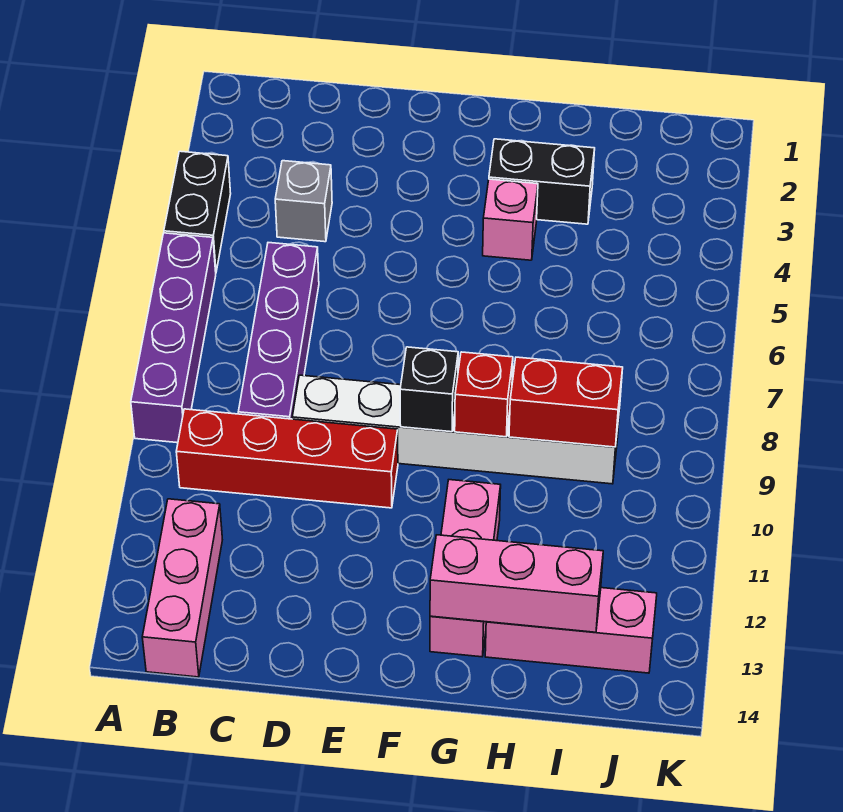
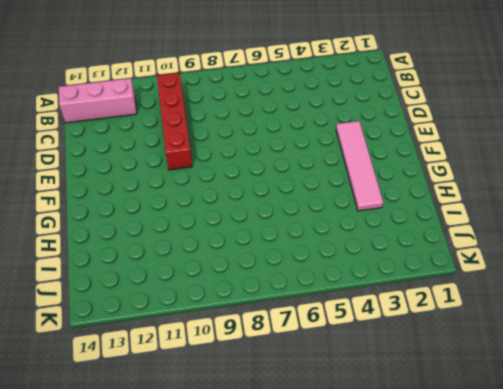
pink 1x4 tile [336,121,383,211] -> black 1x2 brick [489,139,595,224]
none -> black 1x2 brick [164,151,231,271]
none -> purple 1x4 brick [131,233,216,443]
none -> grey 1x1 brick [275,161,332,242]

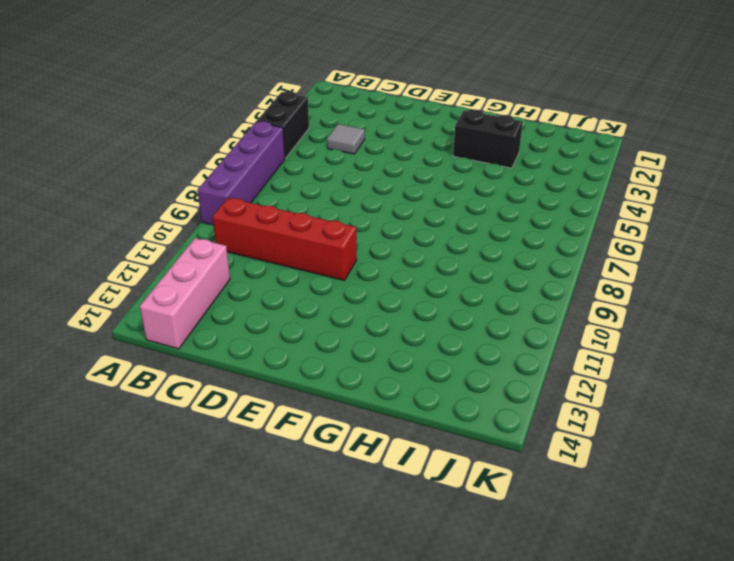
grey 1x1 tile [327,124,365,154] -> grey 1x1 brick [275,161,332,242]
none -> purple 1x4 brick [238,243,319,419]
none -> white 1x6 brick [292,375,620,484]
none -> pink 1x1 brick [483,179,538,260]

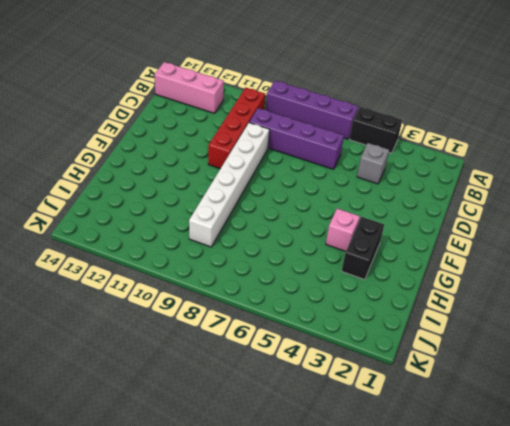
none -> pink 1x3 brick [430,480,501,657]
none -> pink 1x3 brick [485,588,657,673]
none -> black 1x1 brick [400,347,458,432]

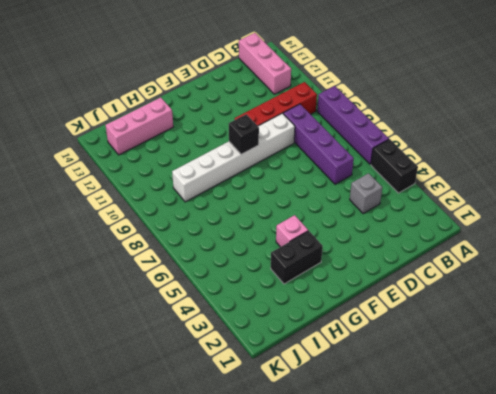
none -> pink 1x3 brick [430,480,501,657]
none -> red 1x1 brick [455,352,513,437]
none -> pink 1x3 brick [430,535,603,632]

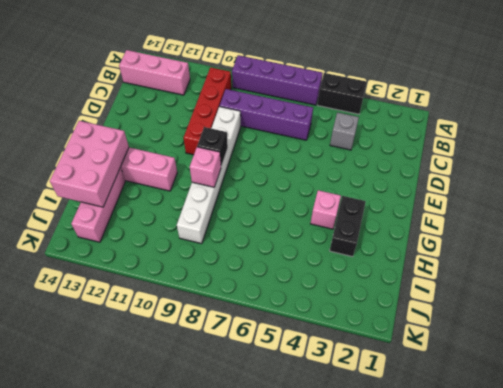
pink 1x1 brick [190,147,221,187] -> red 1x1 brick [455,352,513,437]
pink 2x3 brick [50,121,129,207] -> pink 1x3 brick [430,535,603,632]
none -> red 1x2 brick [509,357,623,447]

